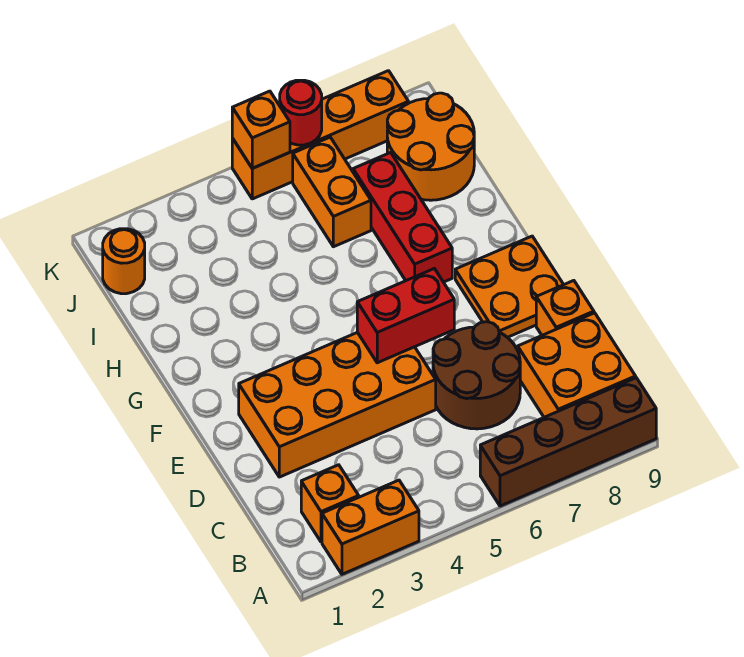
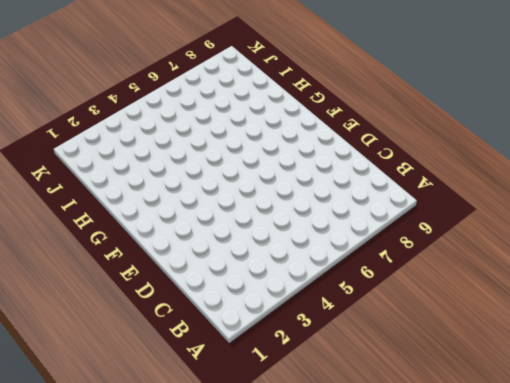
none -> orange 1x2 brick [322,480,419,574]
none -> brown 1x4 brick [480,378,656,506]
none -> orange 1x1 brick [301,465,359,542]

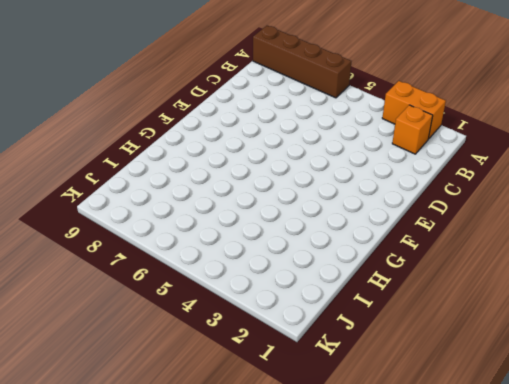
none -> orange 2x2 brick [518,313,636,417]
none -> brown 2x2 round brick [433,322,520,429]
none -> orange 2x4 brick [239,333,436,477]

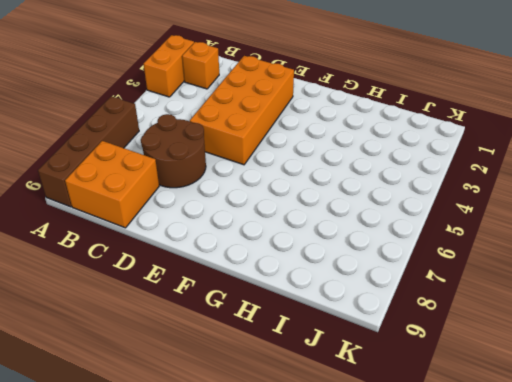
none -> orange 1x1 brick [536,281,594,335]
none -> orange 2x2 plate [455,236,564,337]
none -> red 1x3 brick [353,152,452,282]

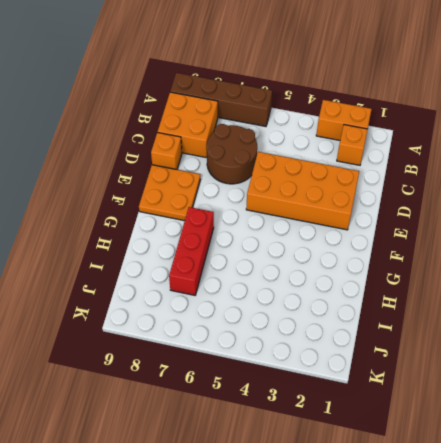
none -> orange 1x2 brick [293,137,371,247]
none -> orange 2x2 round brick [387,93,474,200]
none -> orange 1x1 round brick [103,229,145,294]

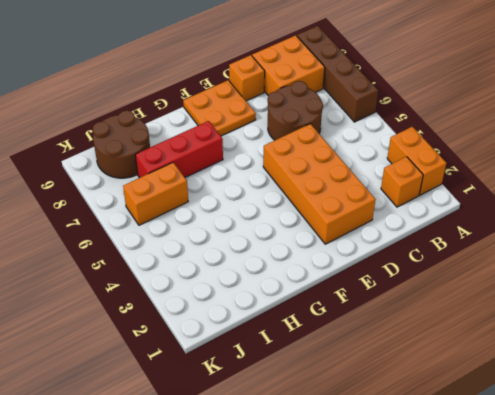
brown 2x2 round brick [93,111,150,178] -> orange 2x2 round brick [387,93,474,200]
none -> orange 1x1 round brick [103,229,145,294]
none -> orange 1x4 brick [232,71,409,199]
none -> red 1x2 brick [357,269,454,363]

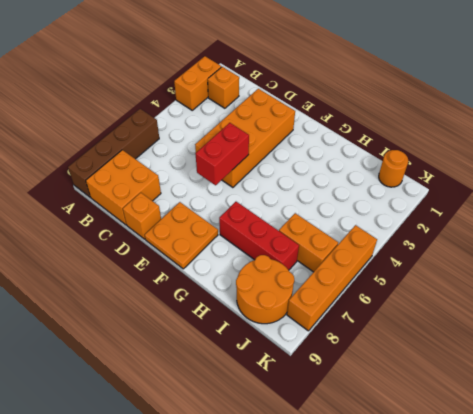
none -> brown 2x2 round brick [433,322,520,429]
none -> orange 1x1 brick [232,91,290,168]
none -> red 1x1 round brick [280,80,322,145]

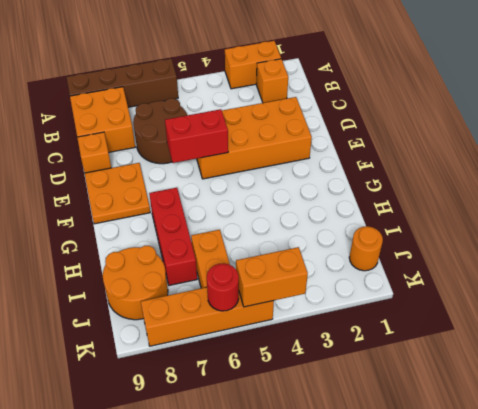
orange 1x2 brick [236,247,308,307] -> orange 1x1 brick [232,91,290,168]

